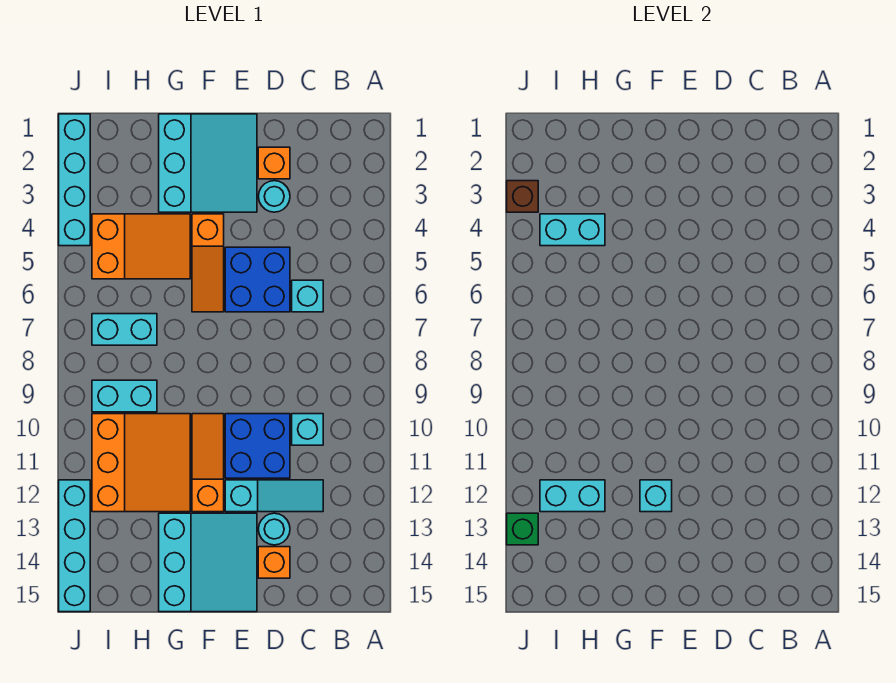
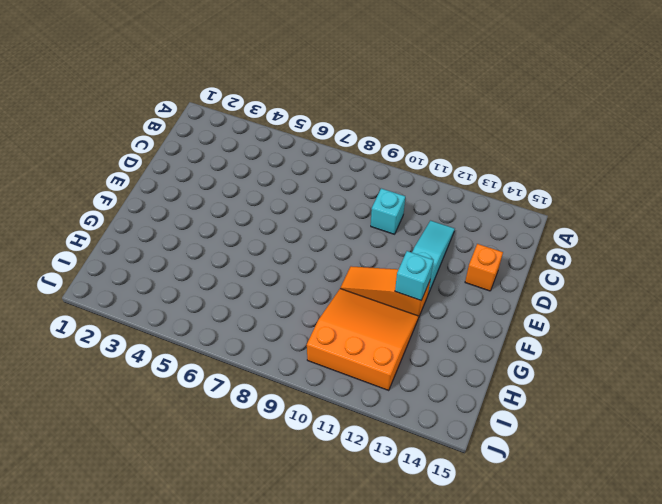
none -> cyan 1x1 brick [292,280,323,312]
none -> orange 1x1 brick [258,147,290,179]
none -> cyan 1x1 round brick [259,181,290,212]

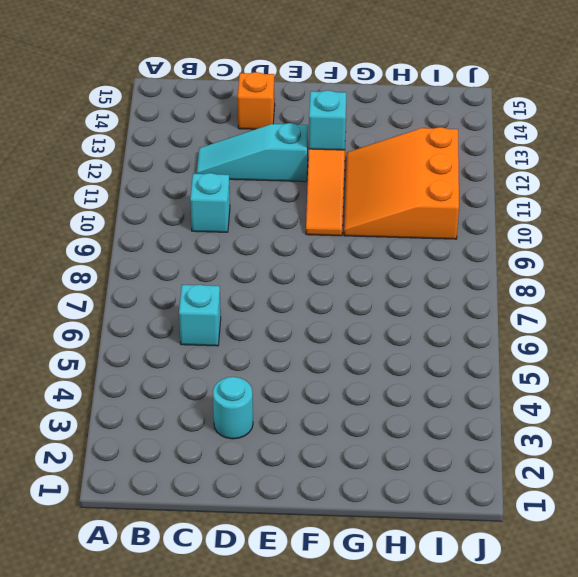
none -> orange 1x1 brick [258,147,290,179]
none -> blue 2x2 brick [225,247,290,312]
none -> blue 2x2 brick [225,414,290,478]

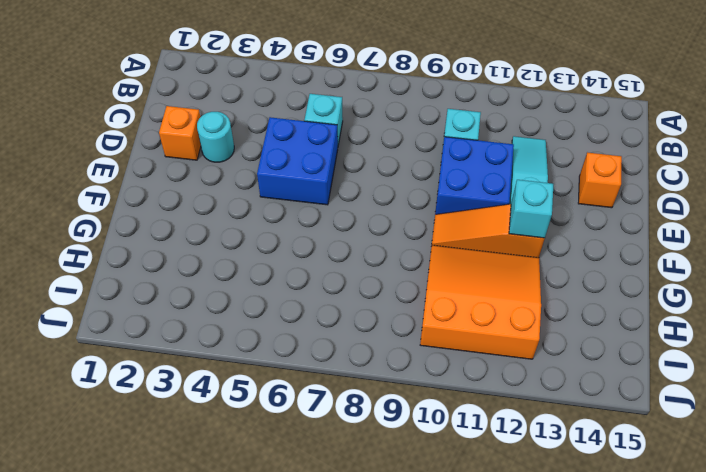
none -> cyan 1x1 round brick [259,513,290,545]
none -> cyan 3x3 slope [159,114,257,212]
none -> cyan 3x3 slope [159,513,257,612]

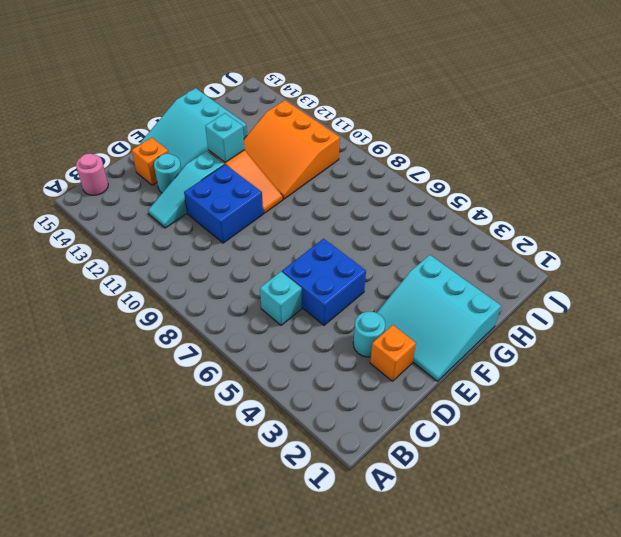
pink 1x1 round brick [76,154,108,195] -> none
none -> cyan 1x1 brick [292,414,323,445]
none -> orange 1x3 slope [192,214,224,312]
none -> orange 2x3 slope [92,214,190,279]

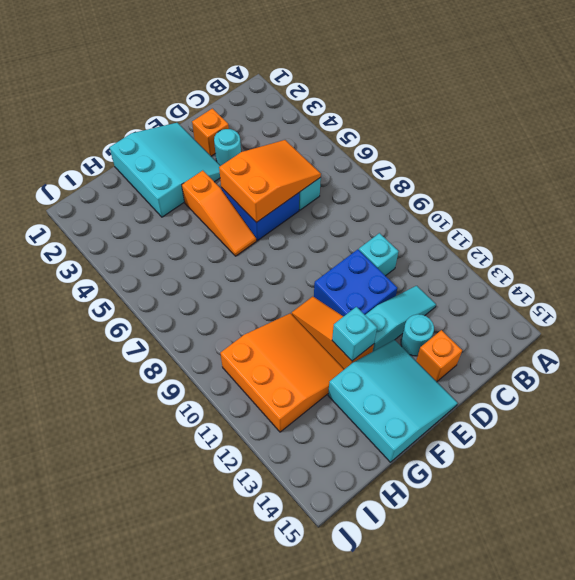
orange 2x3 slope [219,140,321,223] -> orange 2x3 slope moved to [92,214,190,279]
none -> cyan 1x2 brick [92,314,157,345]
none -> cyan 1x2 brick [92,380,157,412]
none -> cyan 1x4 brick [59,114,90,246]

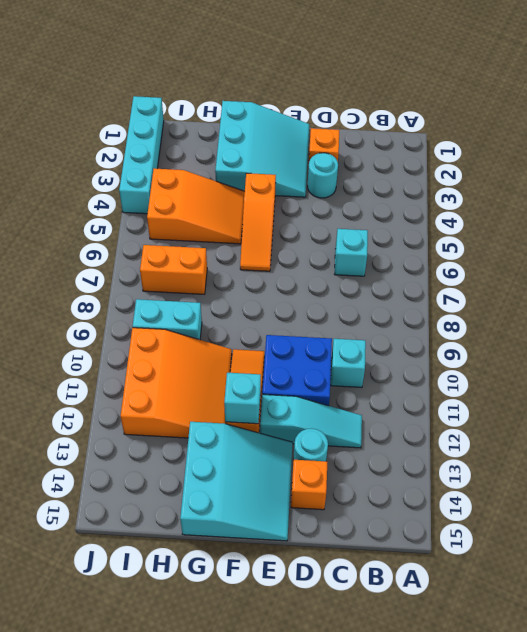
orange 1x2 brick [140,245,207,294] -> cyan 1x2 brick [92,314,157,345]
none -> blue 2x2 brick [225,247,290,312]
none -> cyan 1x4 brick [59,480,90,612]
none -> cyan 1x2 brick [540,214,605,246]

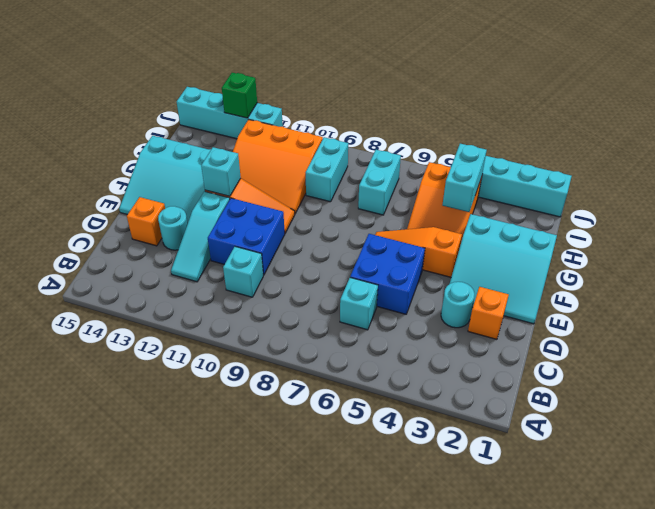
none -> cyan 1x2 brick [540,480,605,512]
none -> brown 1x1 brick [507,181,538,212]

